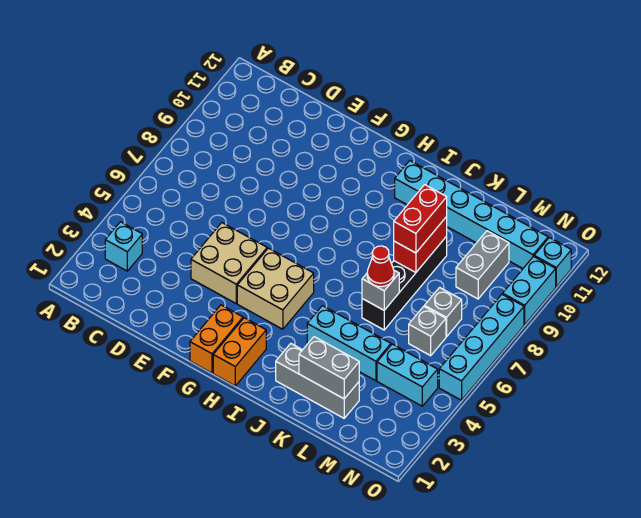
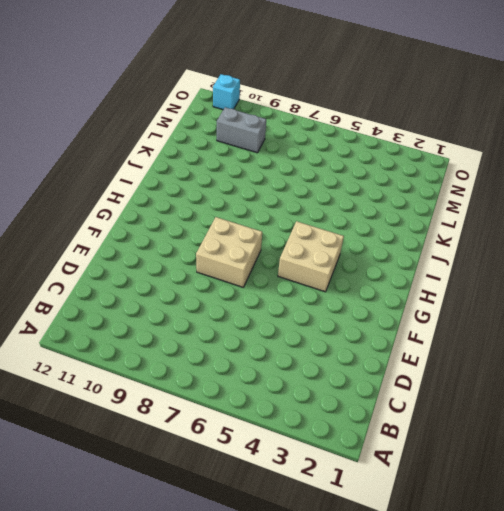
tan 2x2 brick [196,217,262,287] -> tan 2x2 brick moved to [191,223,267,303]
none -> cyan 1x1 brick [105,222,142,271]
none -> orange 1x2 brick [190,305,243,373]
none -> orange 1x2 brick [213,318,266,386]

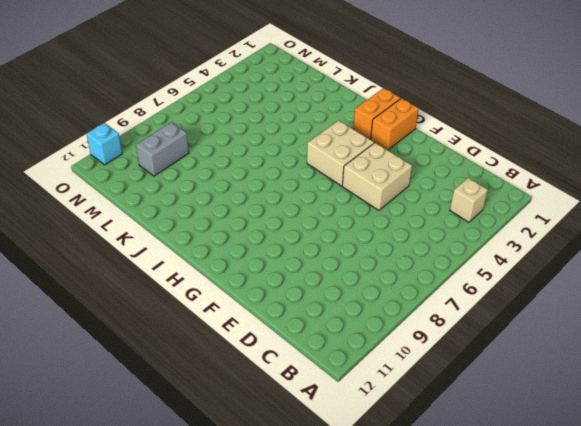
tan 1x1 brick [450,178,488,222] -> cyan 1x1 brick [105,222,142,271]
none -> cyan 1x6 brick [395,161,548,268]
none -> grey 1x3 brick [276,344,359,418]
none -> cyan 1x3 brick [307,306,391,381]

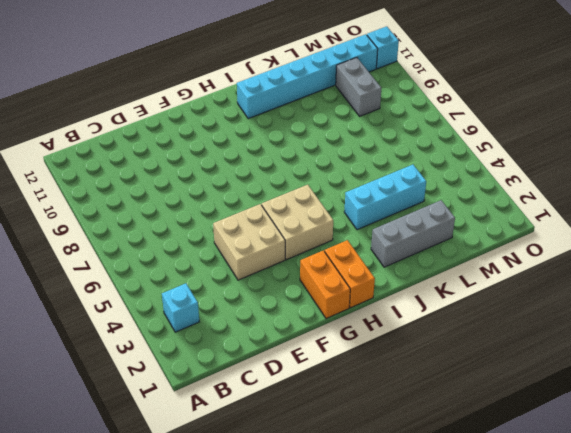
none -> black 1x4 brick [362,236,447,330]
none -> cyan 1x2 brick [377,344,438,406]
none -> grey 1x1 brick [409,307,446,356]

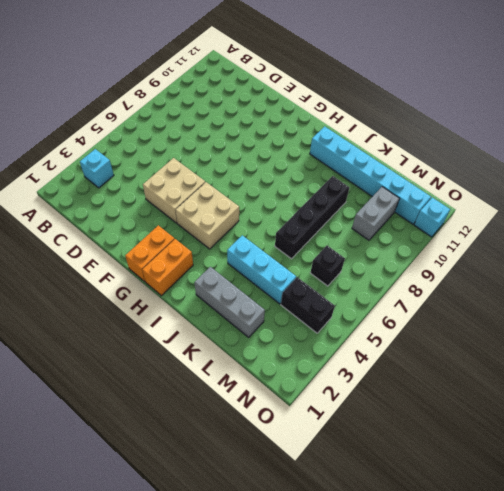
black 1x2 brick [281,277,335,333] -> cyan 1x2 brick [377,344,438,406]
black 1x1 brick [310,246,345,286] -> grey 1x1 brick [409,307,446,356]
none -> grey 1x1 brick [424,287,462,337]
none -> cyan 1x4 brick [439,294,524,400]
none -> cyan 1x2 brick [503,256,556,325]

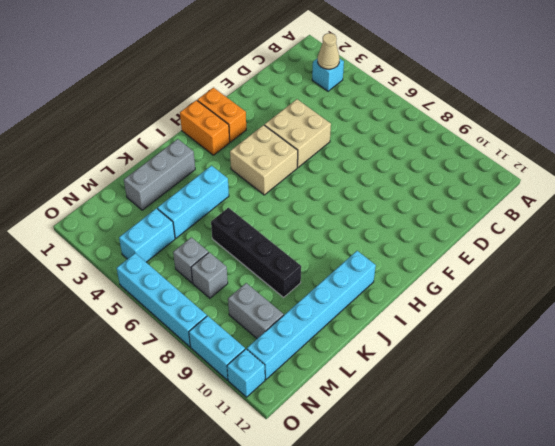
tan 1x1 cone [318,33,340,69] -> none
none -> grey 1x2 brick [299,337,359,399]
none -> grey 1x1 brick [362,270,399,310]
none -> red 1x2 brick [394,217,447,273]

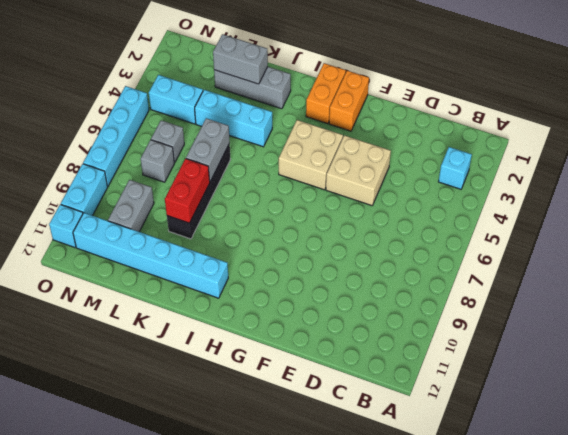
grey 1x2 brick [186,118,230,181] -> grey 1x1 brick [362,270,399,310]
none -> red 1x1 cone [367,246,394,287]
none -> red 1x2 brick [394,185,447,253]

